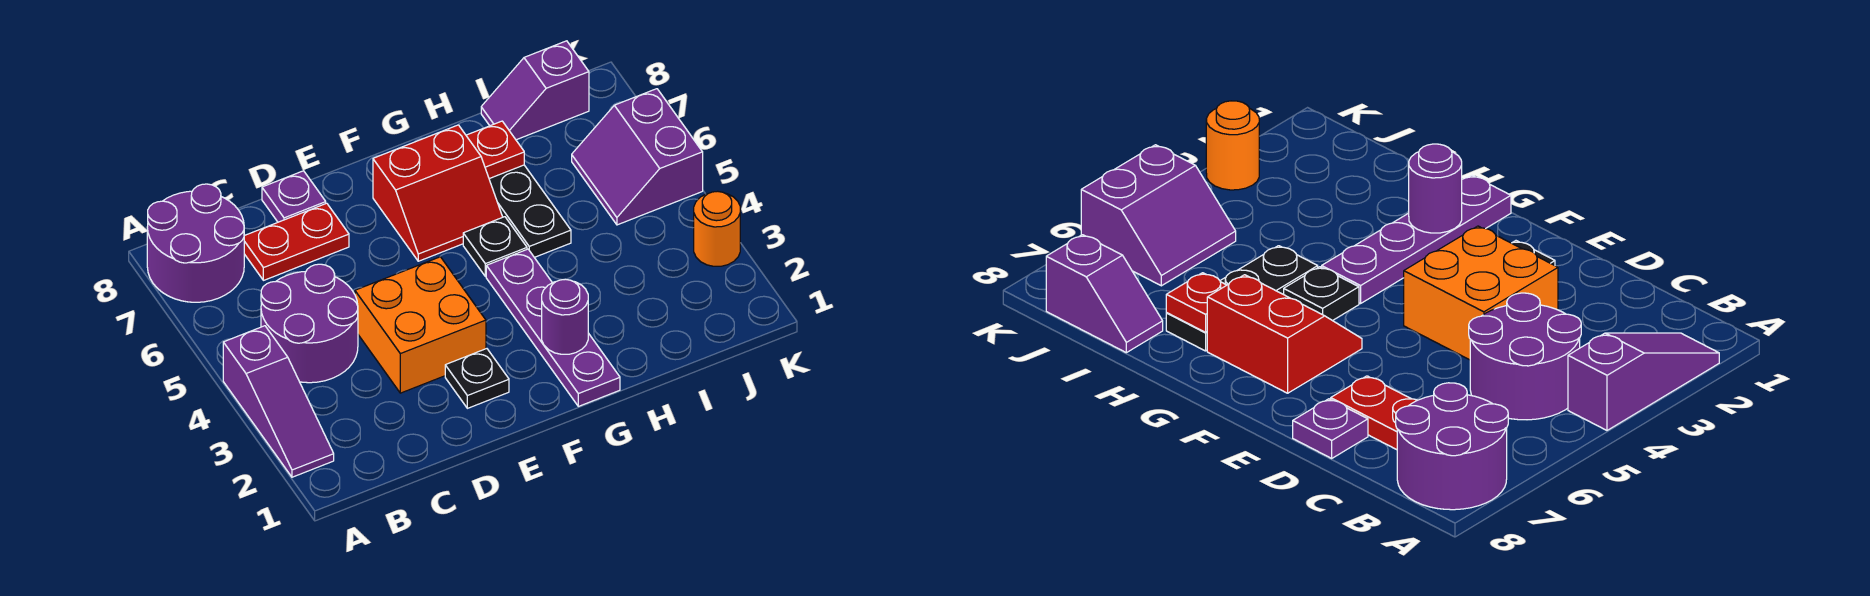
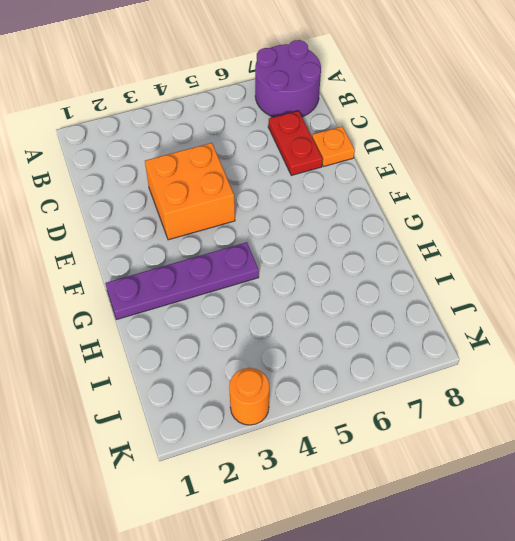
orange 1x1 plate [312,126,355,167] -> purple 1x1 plate [262,171,326,222]
none -> purple 1x3 slope [223,326,334,477]
none -> purple 2x2 round brick [261,264,358,383]
none -> black 1x1 plate [445,349,509,408]

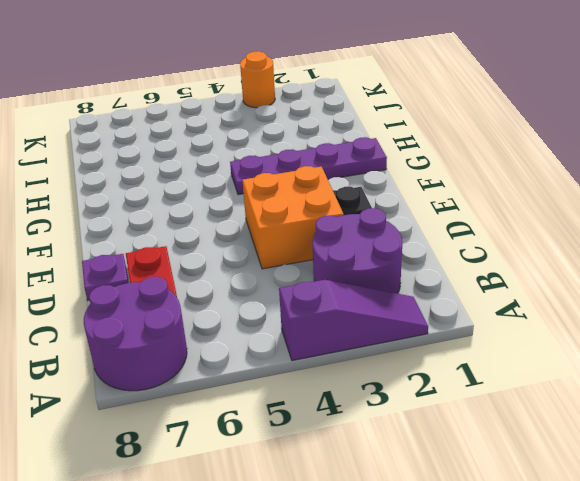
purple 2x2 round brick [313,208,402,294] -> purple 2x2 round brick moved to [261,264,358,383]
none -> red 2x2 slope [373,125,502,261]
none -> black 1x1 plate [463,217,527,277]
none -> black 1x3 plate [489,165,571,257]

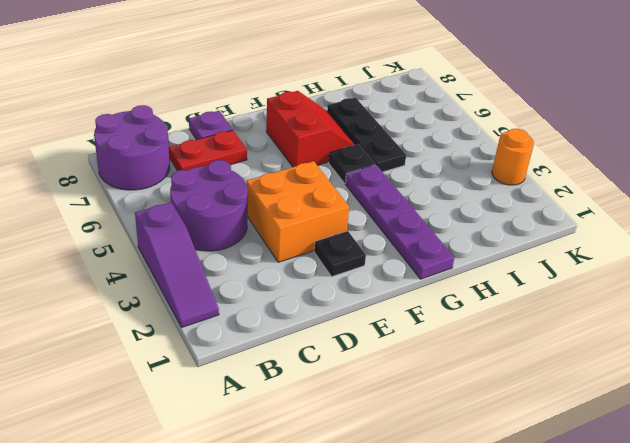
red 2x2 slope [266,91,355,167] -> red 2x2 slope turned to [373,125,502,261]
none -> purple 1x2 slope [481,41,589,140]
none -> purple 2x2 slope [572,89,703,225]
none -> purple 1x1 round brick [542,279,588,354]

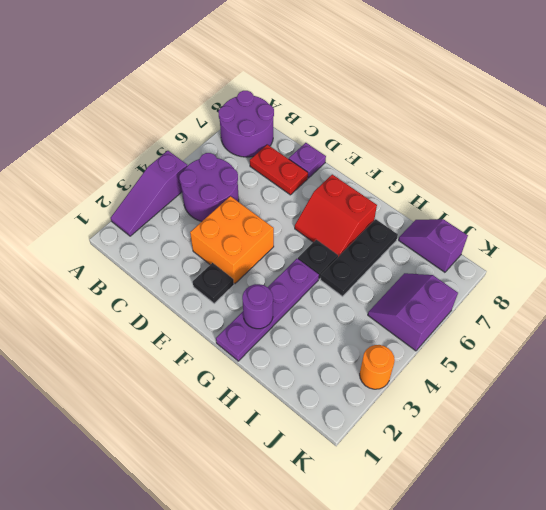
none -> red 1x1 plate [466,121,524,179]

